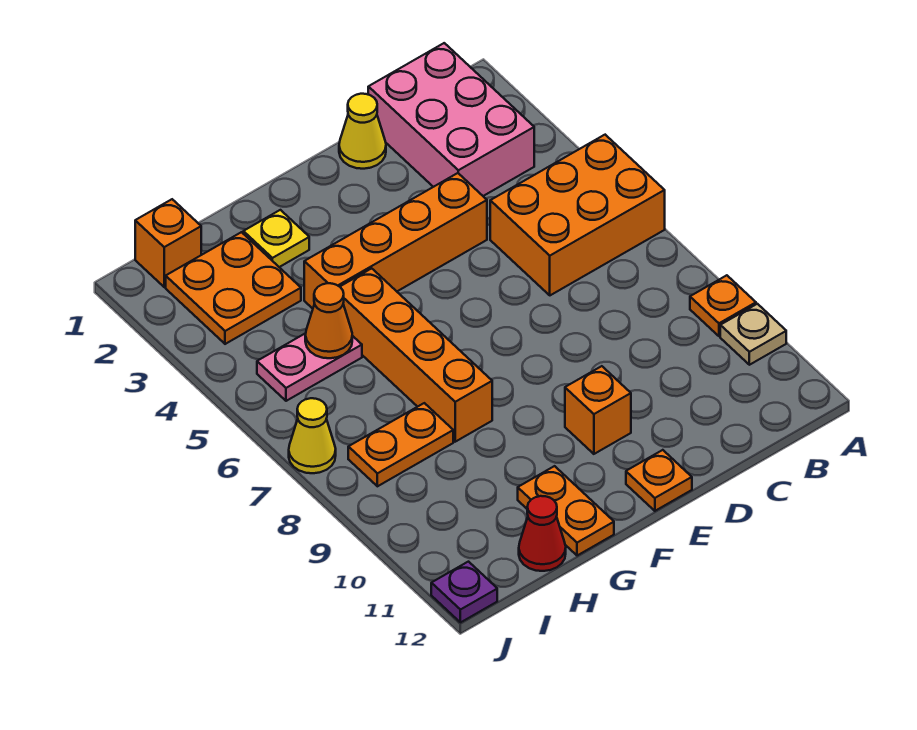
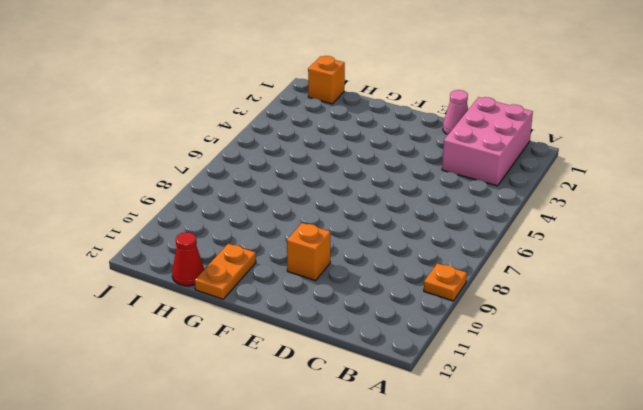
pink 1x1 cone [443,90,468,135] -> yellow 1x1 cone [339,94,386,169]
none -> orange 2x3 brick [490,135,665,295]
none -> tan 1x1 plate [720,304,786,365]
none -> orange 1x4 brick [304,173,487,309]

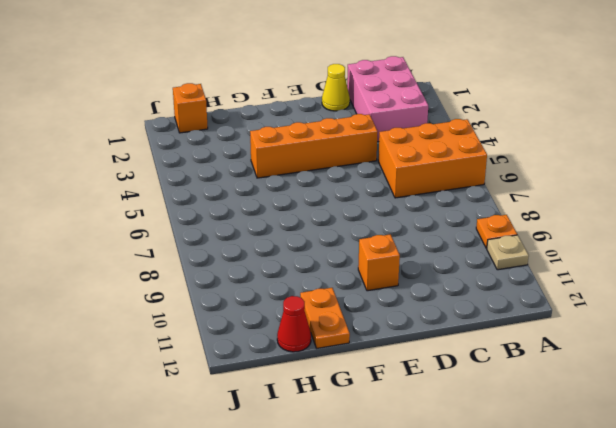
none -> orange 1x1 plate [626,450,692,511]
none -> yellow 1x1 plate [243,210,309,267]
none -> orange 1x4 brick [340,268,492,442]

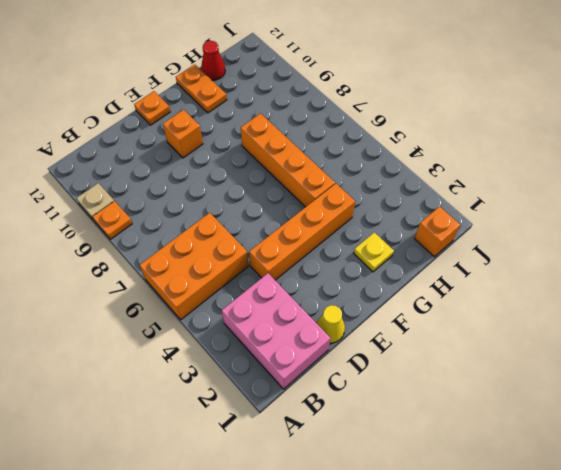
none -> orange 2x2 plate [166,232,301,344]
none -> pink 1x2 plate [257,333,362,401]
none -> orange 1x2 plate [348,403,453,486]

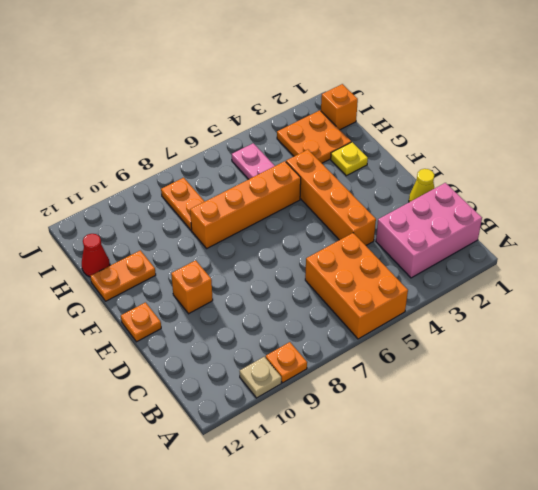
none -> yellow 1x1 cone [289,398,336,473]
none -> purple 1x1 plate [431,562,497,623]
none -> orange 1x1 cone [305,283,352,358]

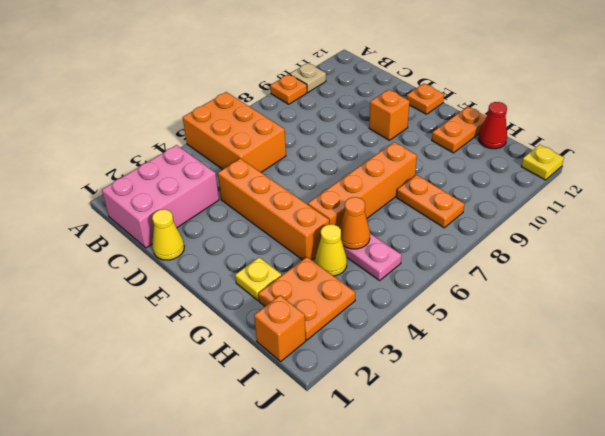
yellow 1x1 cone [315,224,347,276] -> yellow 1x1 cone moved to [289,398,336,473]
yellow 1x1 plate [521,145,564,180] -> purple 1x1 plate [431,562,497,623]

